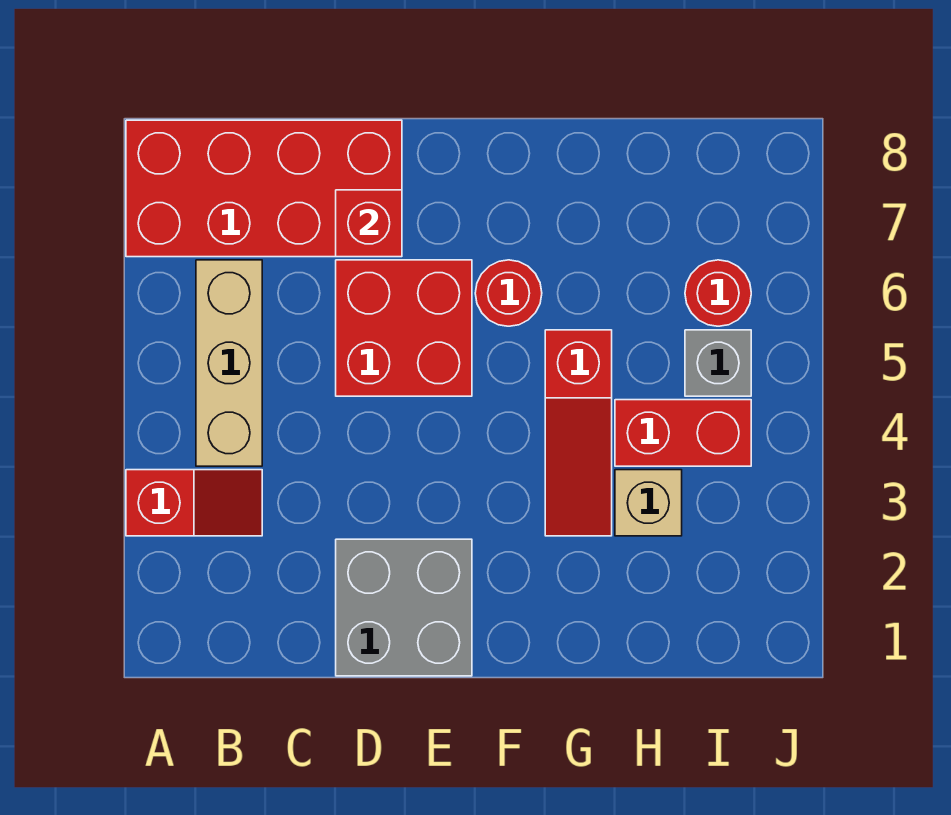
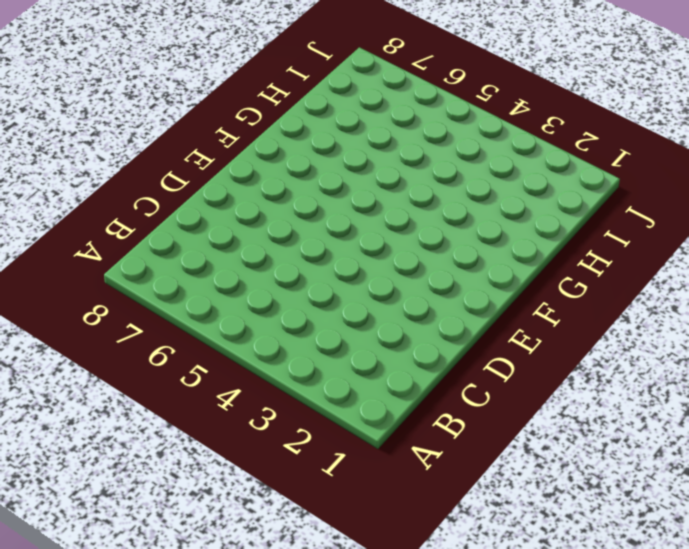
none -> red 1x2 slope [126,470,262,536]
none -> red 2x4 brick [126,120,402,257]
none -> tan 1x3 brick [196,260,262,466]

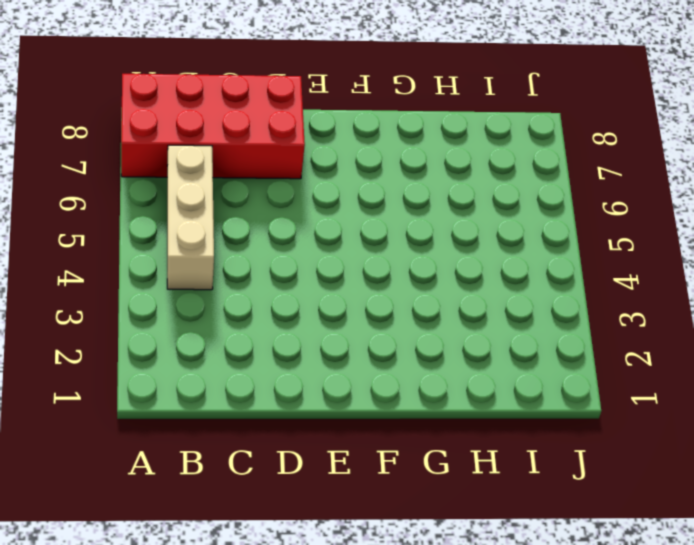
none -> red 1x2 slope [126,470,262,536]
none -> grey 2x2 brick [336,539,472,676]
none -> red 2x2 brick [336,260,472,396]

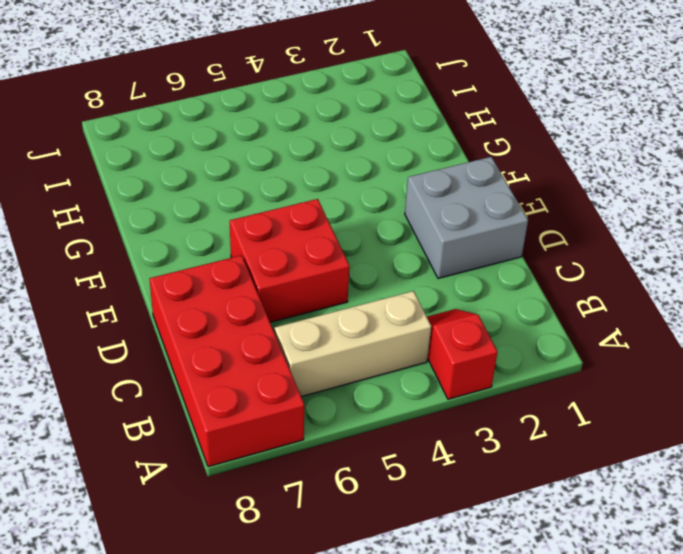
none -> red 1x1 round brick [475,260,542,326]
none -> red 1x3 slope [545,330,612,536]
none -> tan 1x1 brick [615,470,682,536]

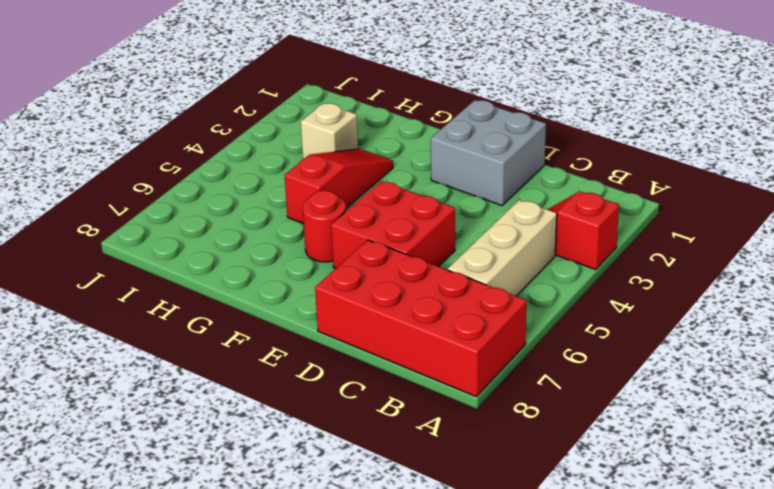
none -> red 1x2 brick [615,400,751,466]
none -> grey 1x1 brick [685,330,751,396]
none -> red 1x1 round brick [685,260,751,326]

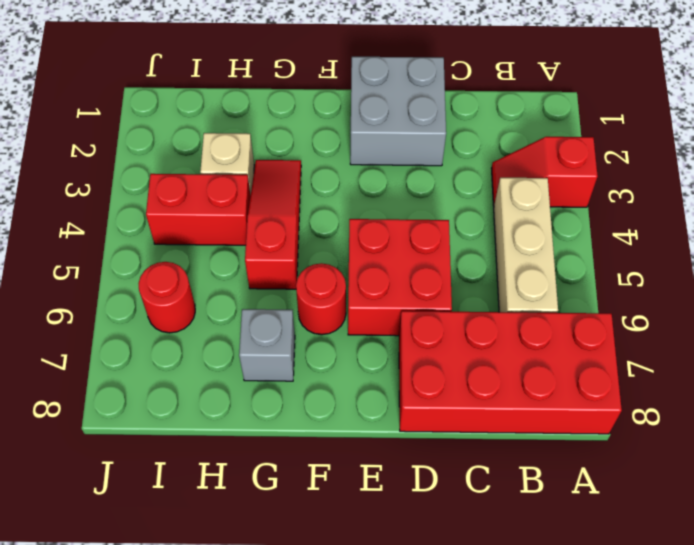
grey 1x1 brick [239,309,295,381] -> grey 1x1 brick moved to [685,330,751,396]
none -> red 1x1 brick [336,190,402,257]

